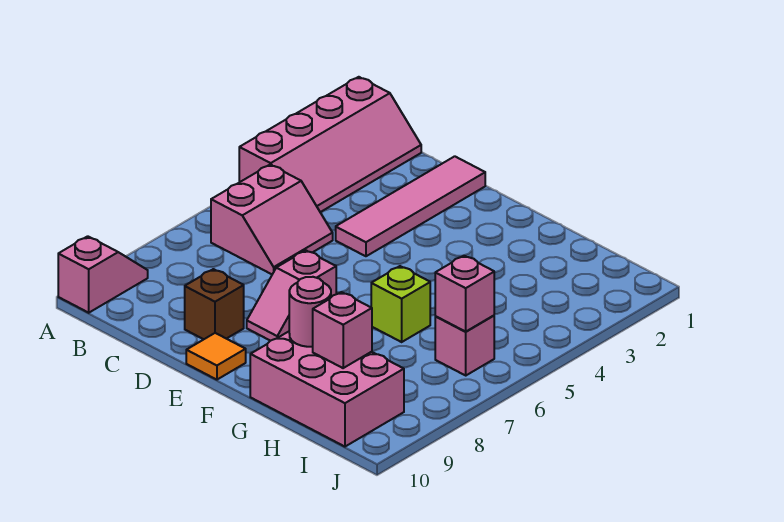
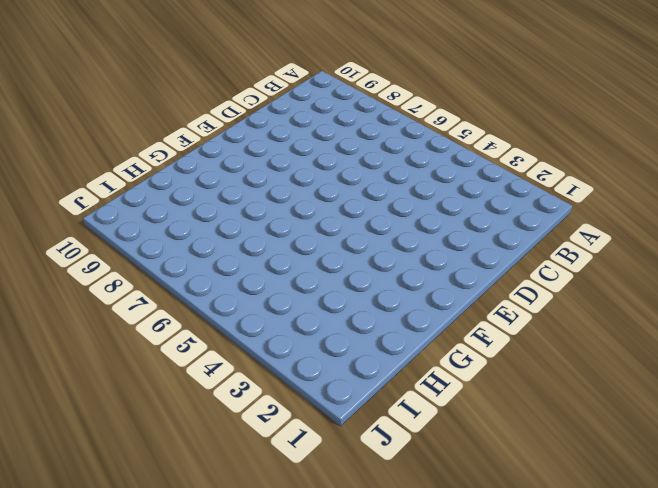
none -> pink 2x4 slope [239,77,421,212]
none -> pink 1x2 slope [58,236,148,313]
none -> pink 2x2 slope [211,165,333,274]

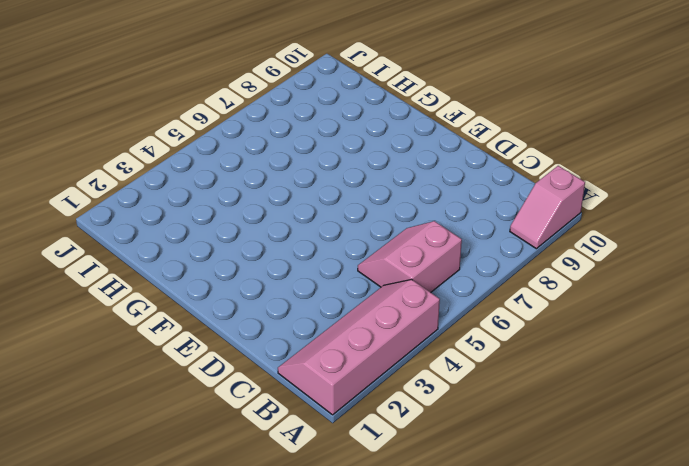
none -> pink 1x4 tile [336,156,485,256]
none -> brown 1x1 brick [185,269,244,339]
none -> pink 1x2 slope [247,250,336,341]

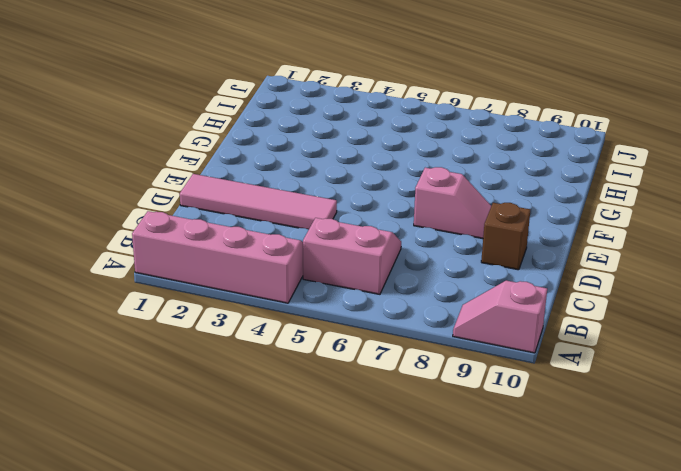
none -> orange 1x1 tile [186,333,246,380]
none -> lime 1x1 brick [371,266,430,342]
none -> pink 2x3 brick [250,332,404,447]

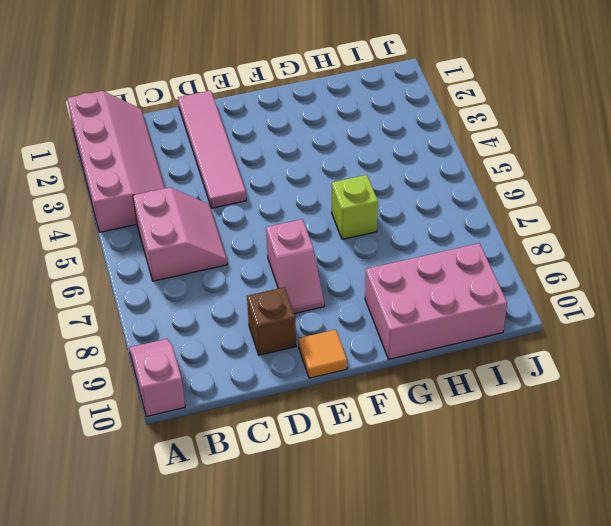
none -> pink 1x1 brick [435,316,494,375]
none -> pink 1x1 round brick [289,277,331,347]
none -> pink 1x1 brick [313,292,372,368]

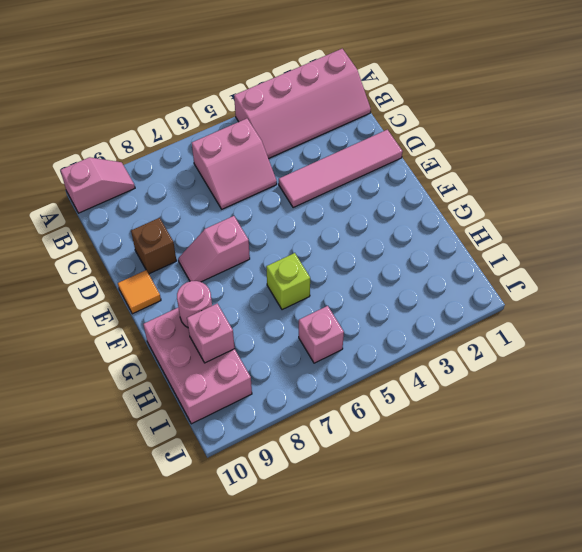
none -> pink 1x1 brick [435,256,494,332]

